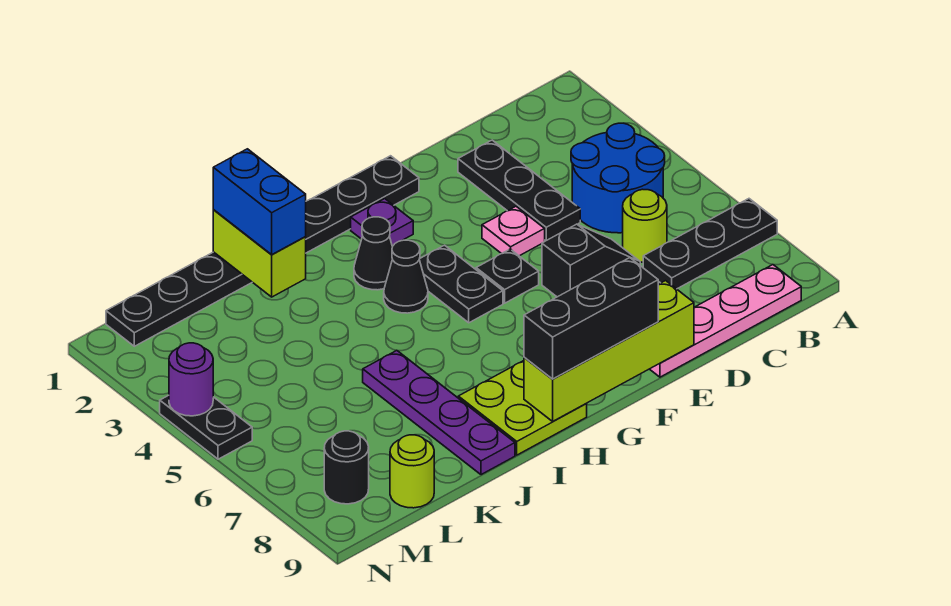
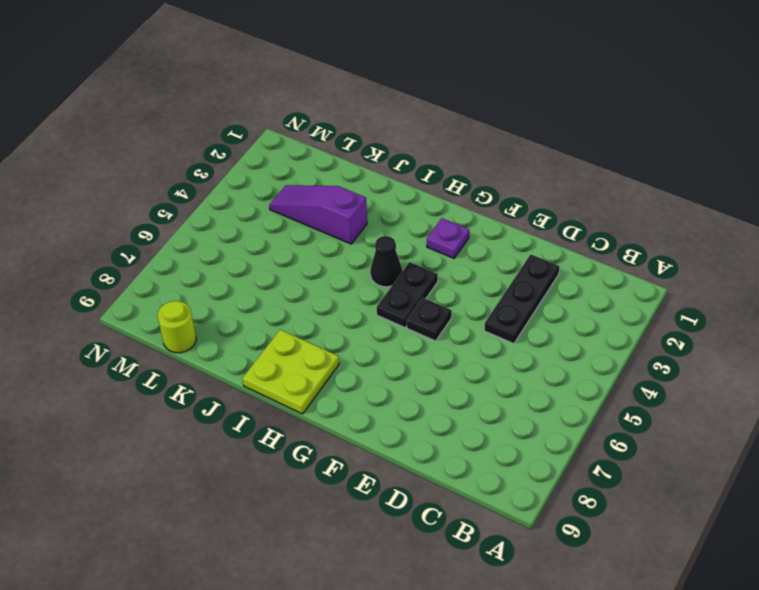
purple 1x3 slope [269,185,367,244] -> none
none -> black 1x3 plate [643,199,777,289]
none -> blue 2x2 round brick [571,123,665,233]
none -> pink 1x4 plate [650,265,801,377]

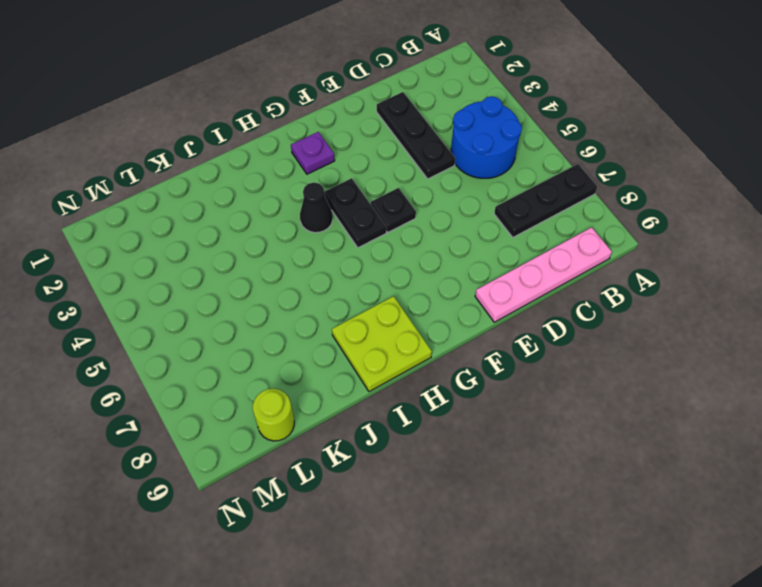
none -> lime 1x1 round brick [623,189,667,262]
none -> black 1x2 slope [542,224,640,297]
none -> pink 1x1 plate [482,206,545,256]

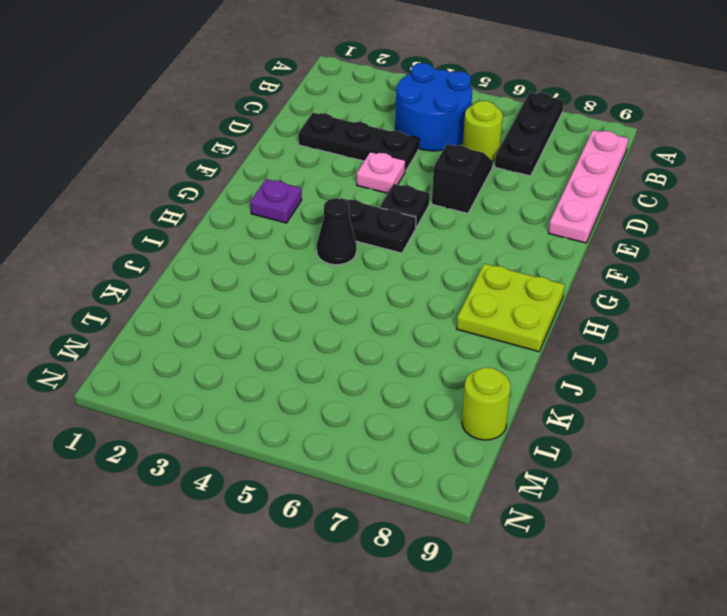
none -> black 1x8 plate [106,156,419,346]
none -> black 1x1 cone [354,217,392,290]
none -> purple 1x4 plate [363,350,515,475]

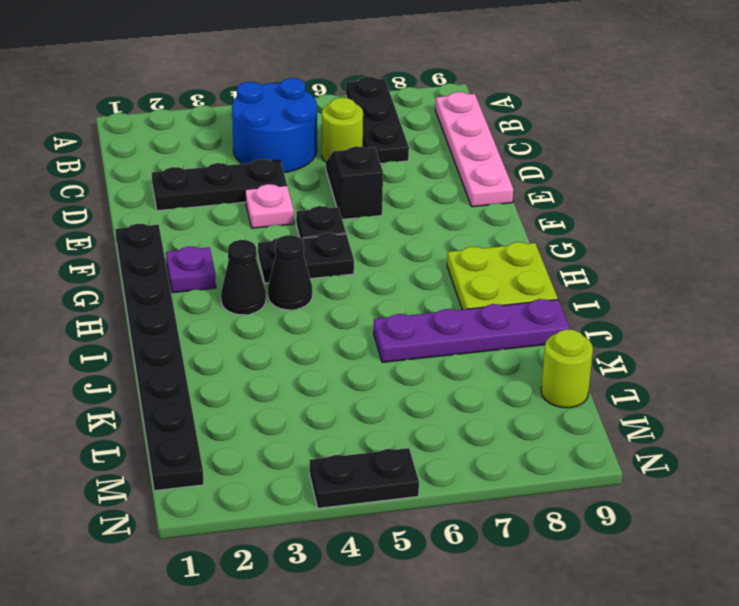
none -> black 1x1 round brick [324,431,369,504]
none -> lime 1x4 brick [524,281,694,421]
none -> lime 1x2 brick [213,210,306,297]

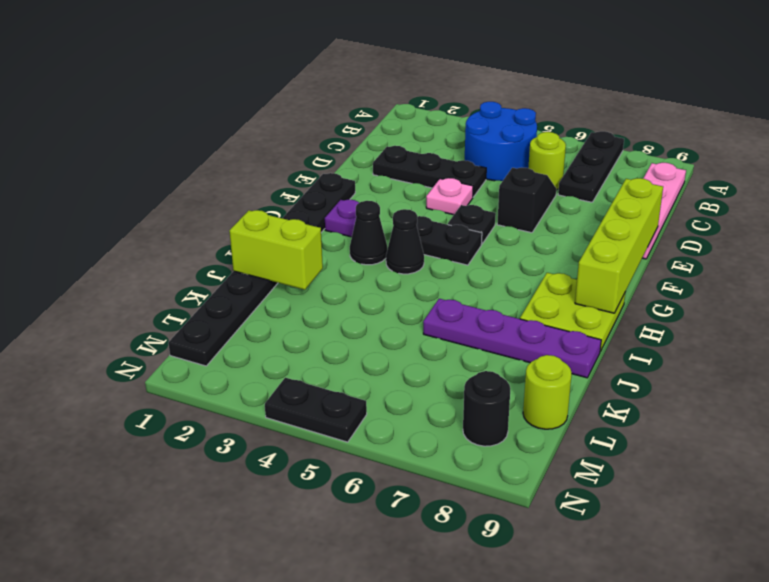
none -> purple 1x1 round brick [169,343,213,416]
none -> black 1x3 brick [524,258,658,379]
none -> blue 1x2 brick [213,149,306,254]

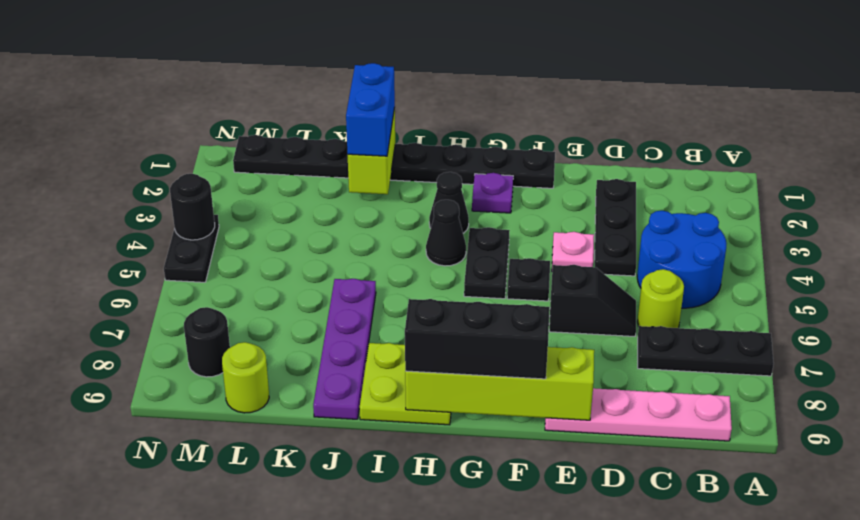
black 1x1 round brick [170,174,215,240] -> purple 1x1 round brick [169,343,213,416]

